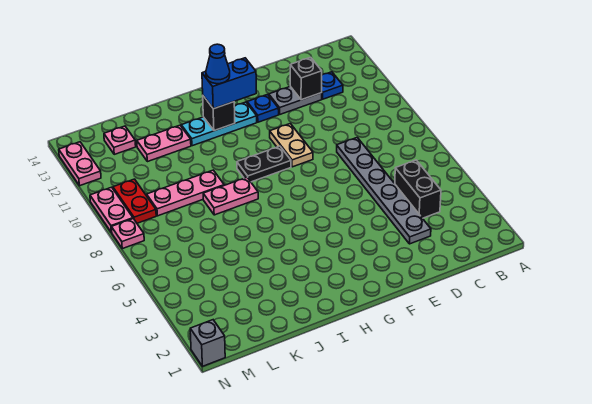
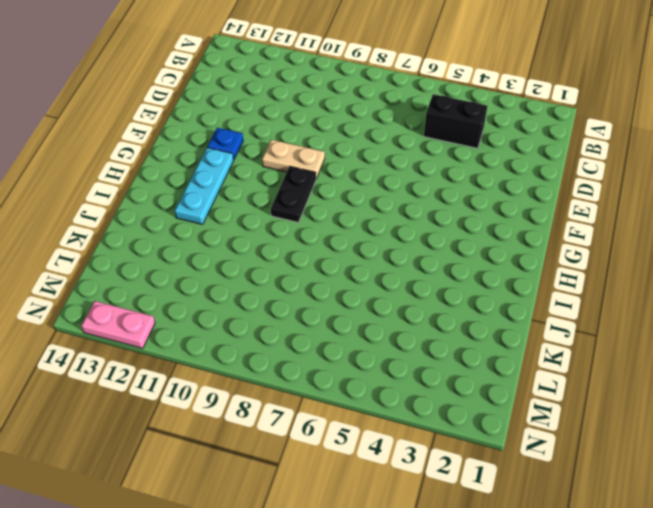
none -> blue 1x1 plate [322,72,343,99]
none -> grey 1x6 plate [337,138,431,244]
none -> grey 1x2 plate [269,86,322,114]

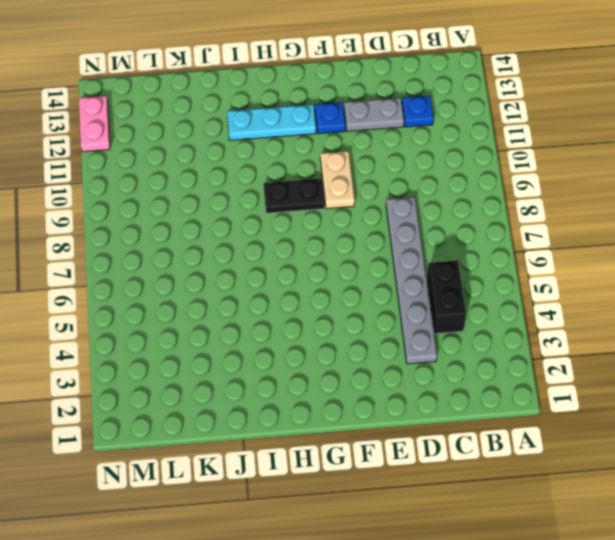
none -> pink 1x2 plate [203,178,258,215]
none -> pink 1x3 plate [147,170,224,216]
none -> pink 1x2 plate [137,125,191,162]

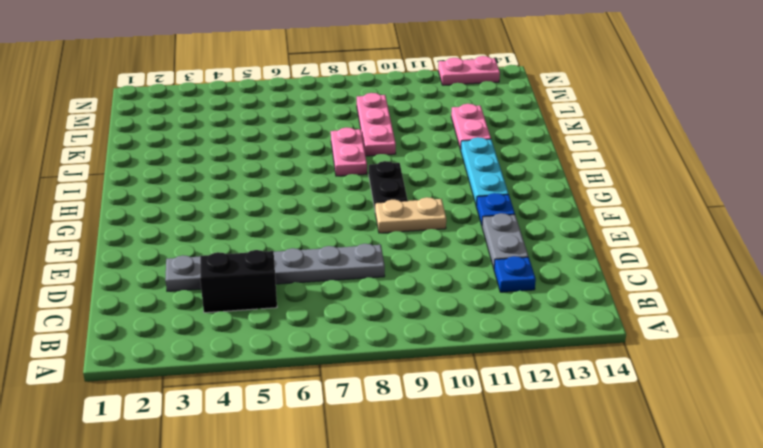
none -> pink 1x1 plate [104,126,136,154]
none -> red 1x2 plate [113,179,156,223]
none -> grey 1x1 brick [190,320,225,366]

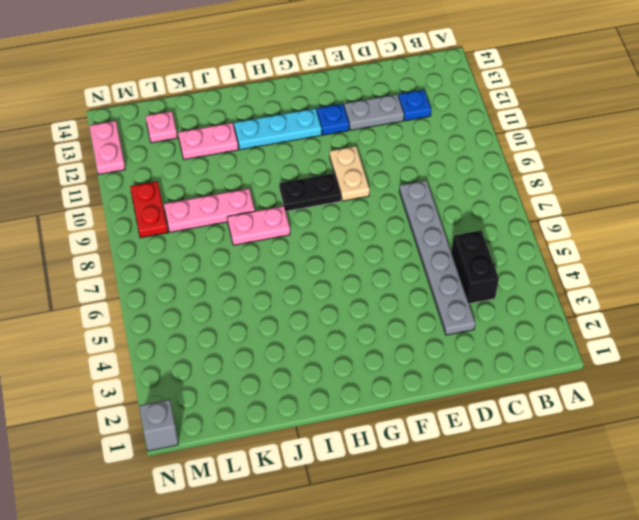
none -> pink 1x1 plate [111,219,144,249]
none -> pink 1x2 plate [90,187,133,232]
none -> black 1x1 brick [290,57,322,100]

